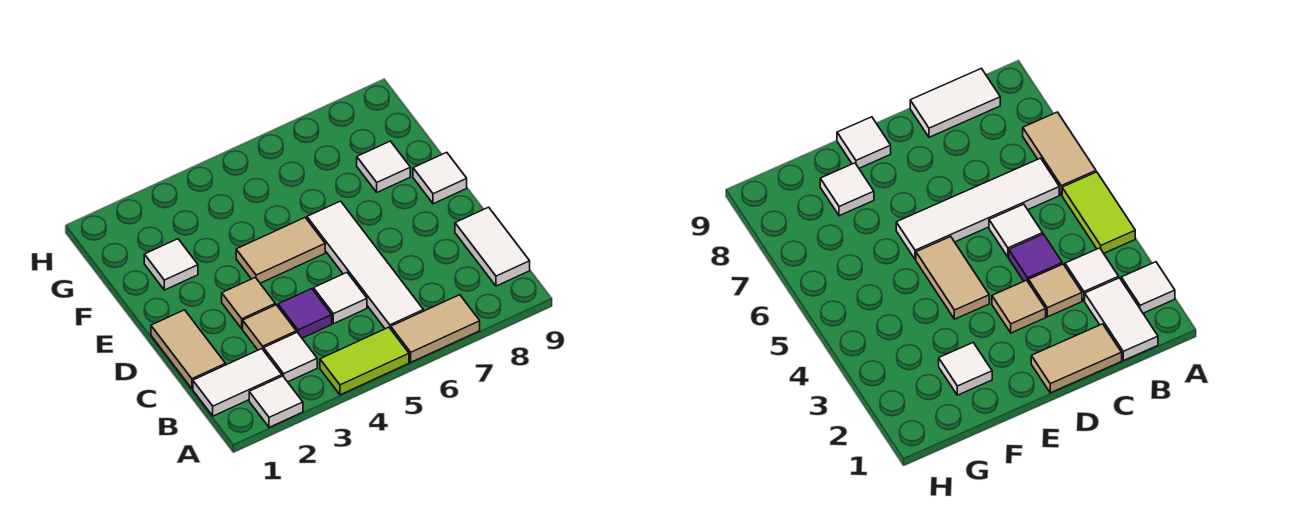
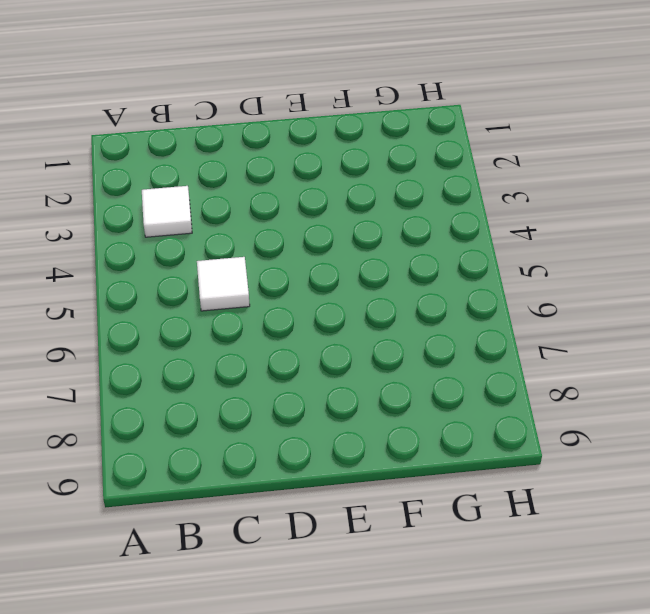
none -> white 1x1 tile [249,376,303,427]
none -> lime 1x2 tile [320,327,409,395]
none -> tan 1x2 tile [391,295,480,362]

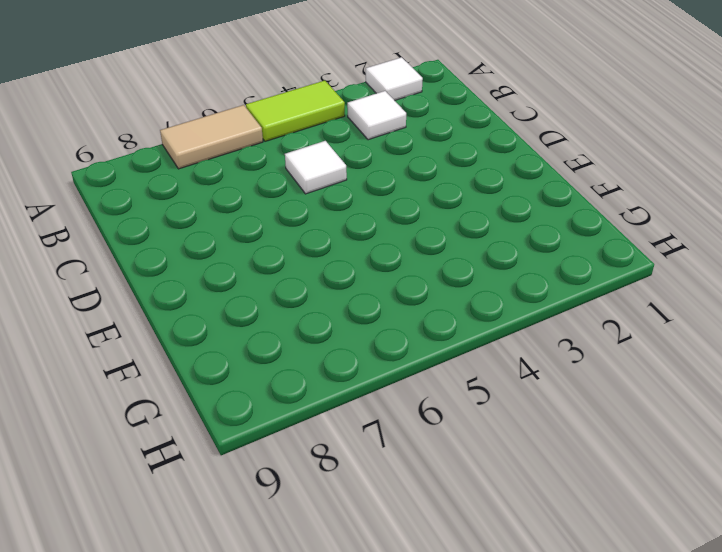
none -> white 1x2 tile [193,349,282,416]
none -> white 1x4 tile [307,201,423,329]
none -> white 1x2 tile [455,207,530,286]

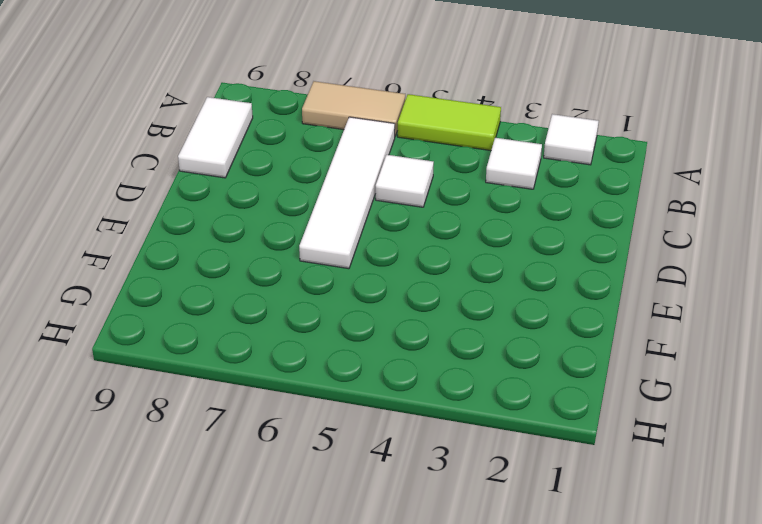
none -> white 1x2 tile [193,349,282,416]
none -> tan 1x2 tile [151,310,226,389]
none -> tan 1x1 tile [243,305,296,350]

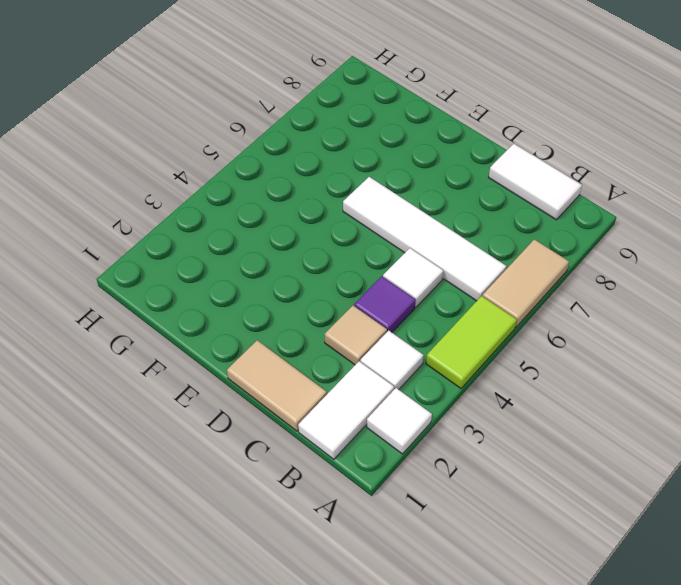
none -> tan 1x1 tile [222,277,275,329]
none -> tan 1x2 tile [236,218,325,283]
none -> white 1x1 tile [413,152,467,204]

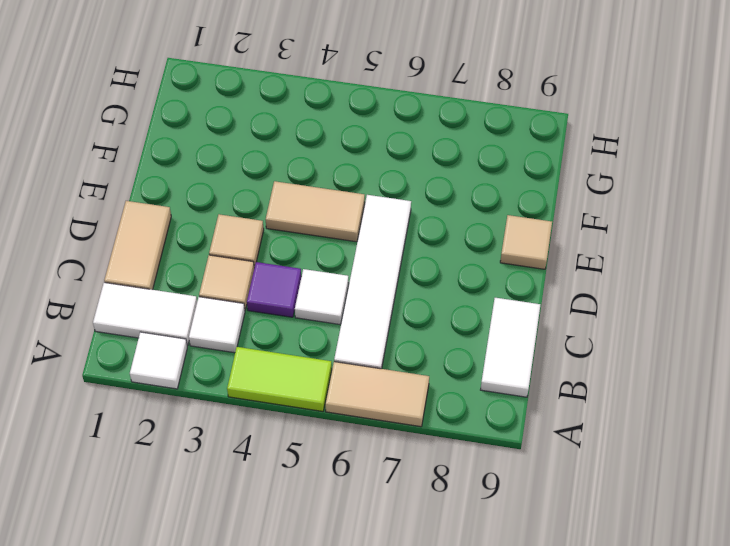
tan 1x1 tile [500,215,552,269] -> white 1x1 tile [413,152,467,204]
none -> white 1x1 tile [144,239,198,290]
none -> white 1x1 tile [357,141,410,192]

